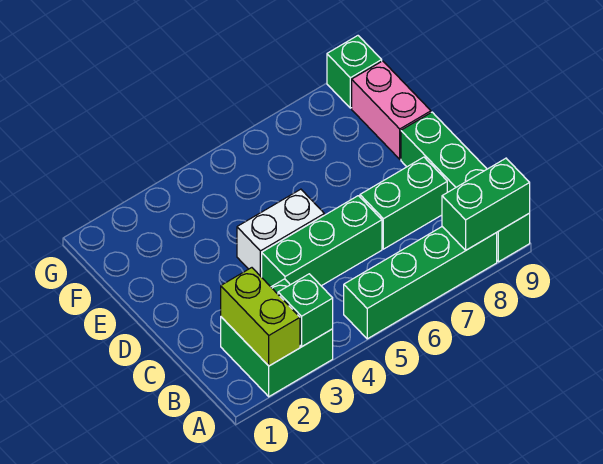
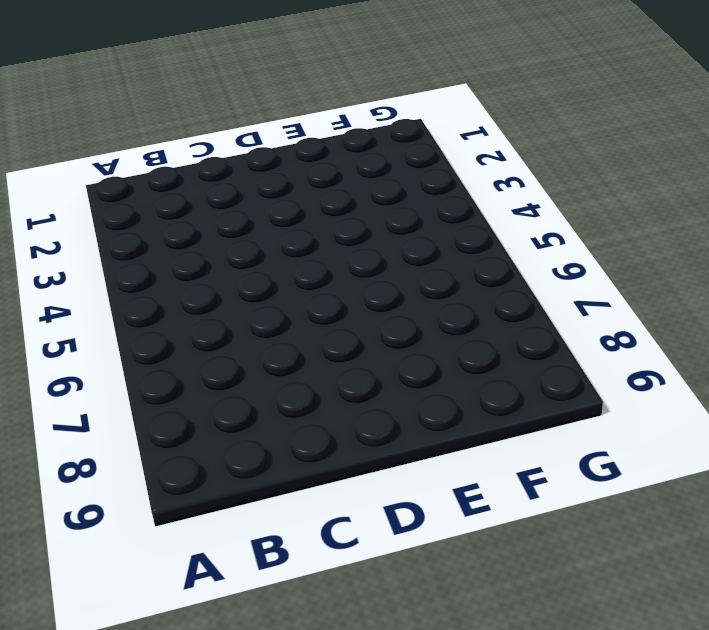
none -> green 2x2 brick [221,279,333,397]
none -> green 1x4 brick [344,227,497,339]

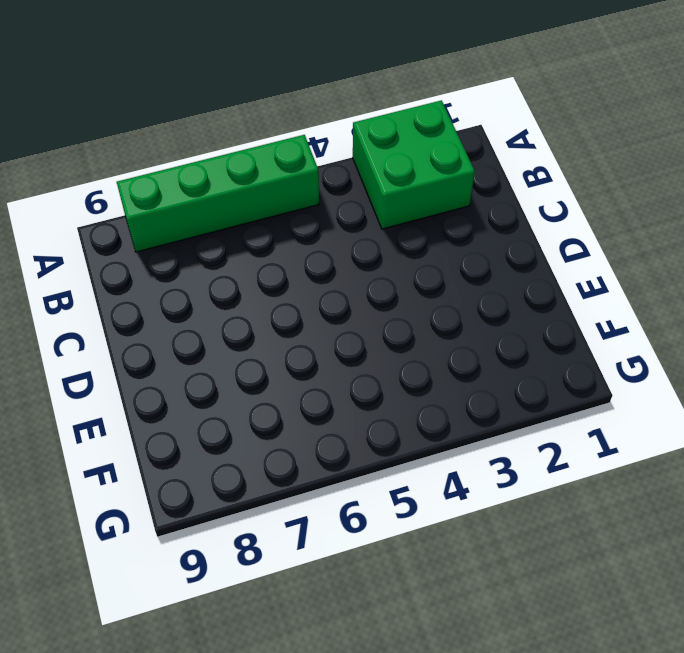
none -> green 1x4 brick [401,112,530,262]
none -> green 1x3 brick [262,196,382,287]

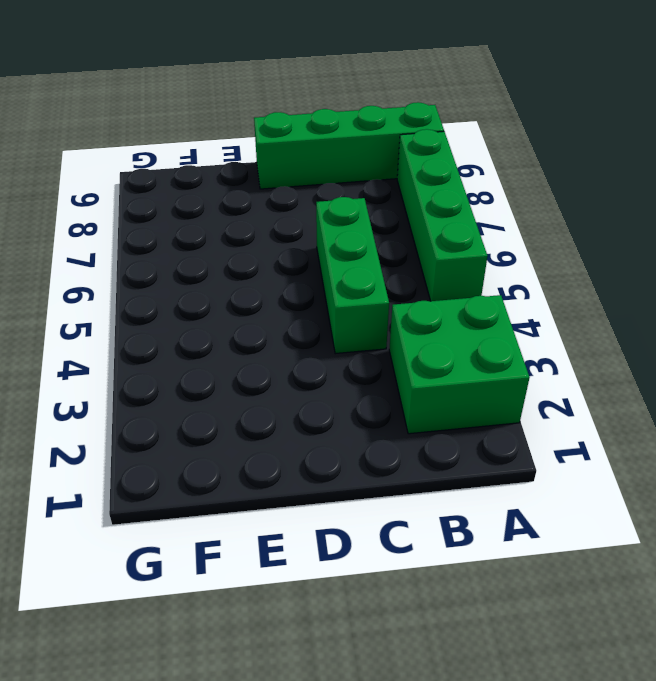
none -> green 1x2 brick [360,157,447,249]
none -> white 1x2 brick [237,189,324,277]

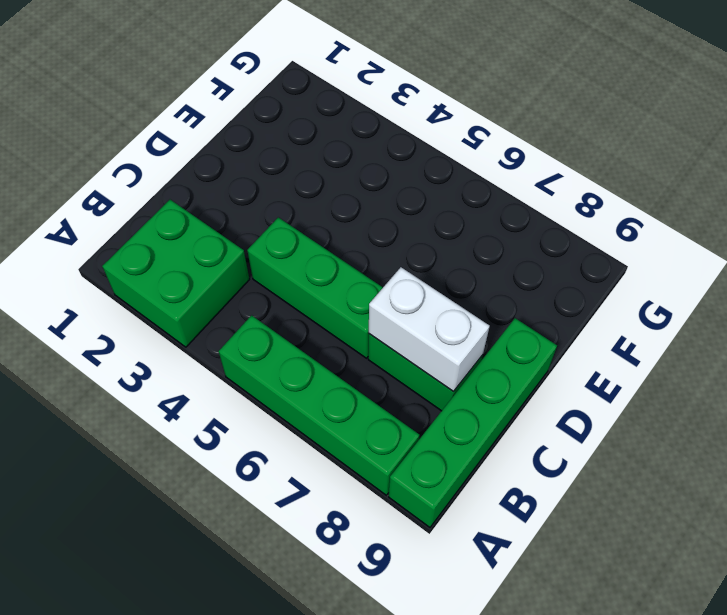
white 1x2 brick [369,267,490,391] -> white 1x2 brick moved to [237,189,324,277]
none -> pink 1x2 brick [352,61,431,159]
none -> green 1x1 brick [327,36,382,108]

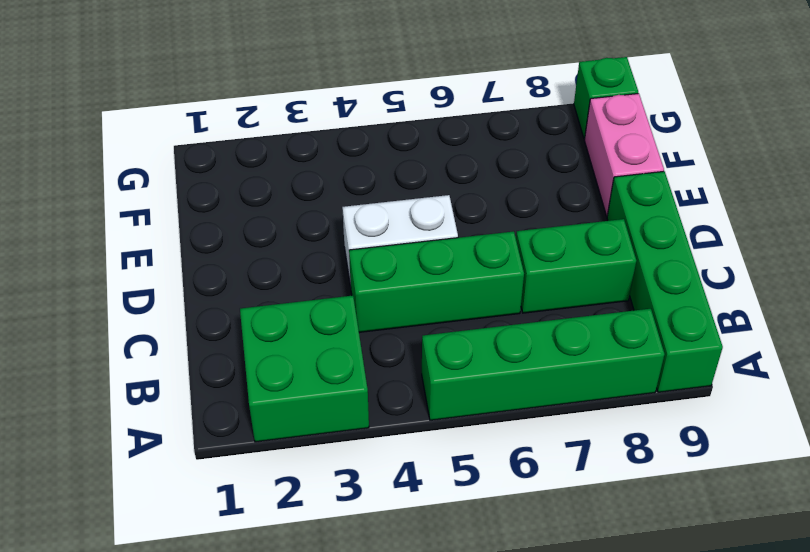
none -> lime 1x2 brick [221,268,300,366]
none -> green 1x1 brick [278,274,333,346]

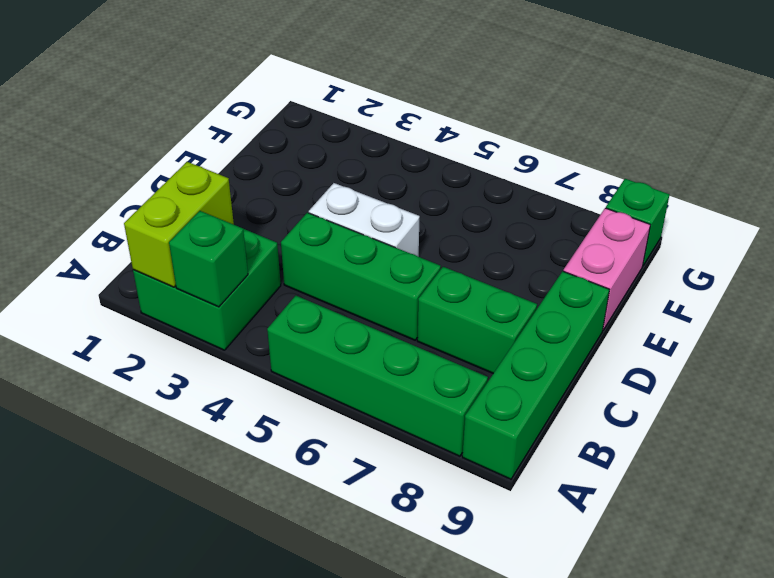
none -> green 1x2 brick [442,158,530,250]

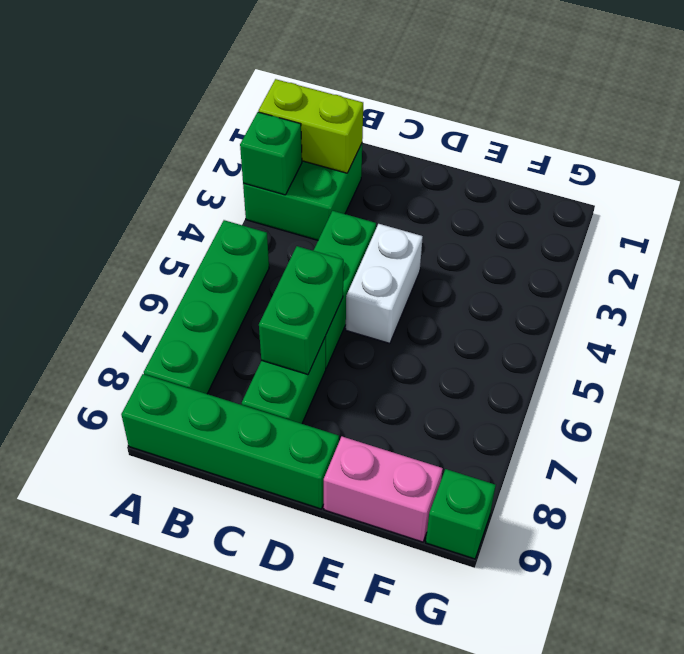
green 1x2 brick [259,246,343,375] -> green 1x2 brick moved to [442,158,530,250]

